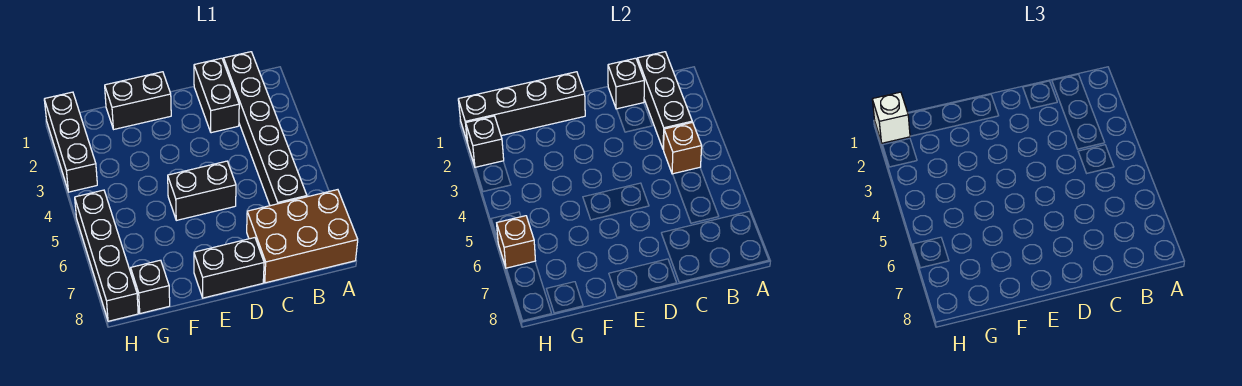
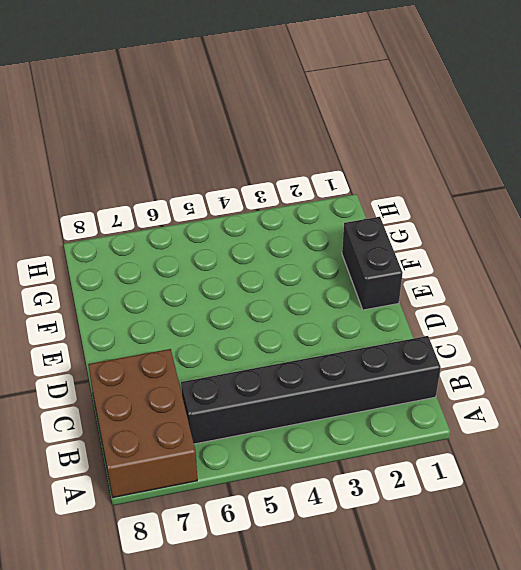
none -> black 1x2 brick [194,58,239,133]
none -> black 1x2 brick [168,161,236,220]
none -> black 1x2 brick [194,238,264,298]

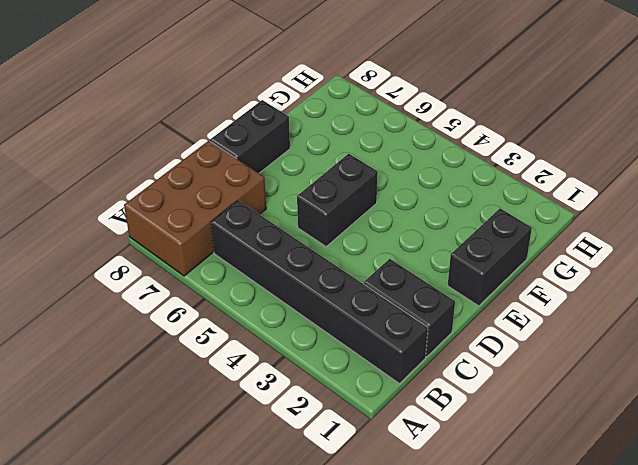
none -> black 1x1 brick [131,260,170,313]
none -> black 1x3 brick [44,92,97,192]
none -> black 1x4 brick [75,190,138,321]

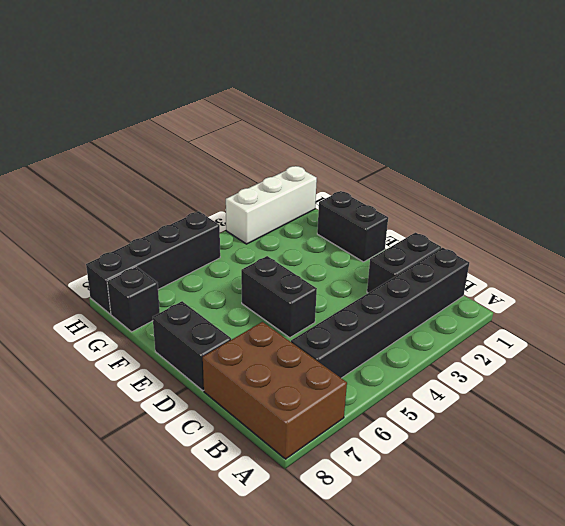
white 1x3 brick [226,166,317,244] -> black 1x3 brick [44,92,97,192]
none -> black 1x3 brick [637,52,692,150]
none -> brown 1x1 brick [664,122,702,174]
none -> black 1x1 brick [608,58,644,109]

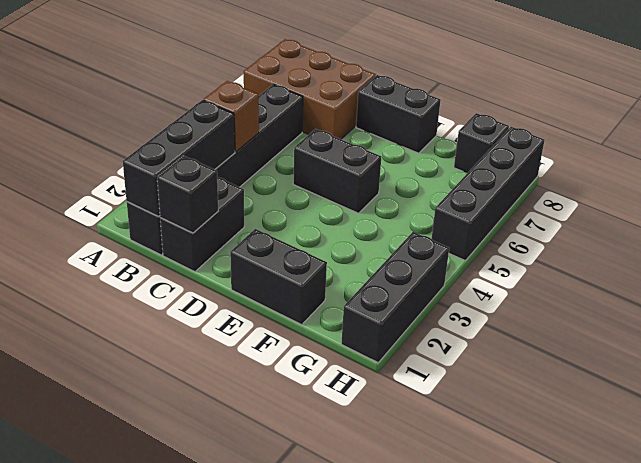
none -> black 1x4 brick [458,72,585,143]
none -> black 1x1 brick [466,116,504,168]
none -> brown 1x1 brick [497,216,535,268]

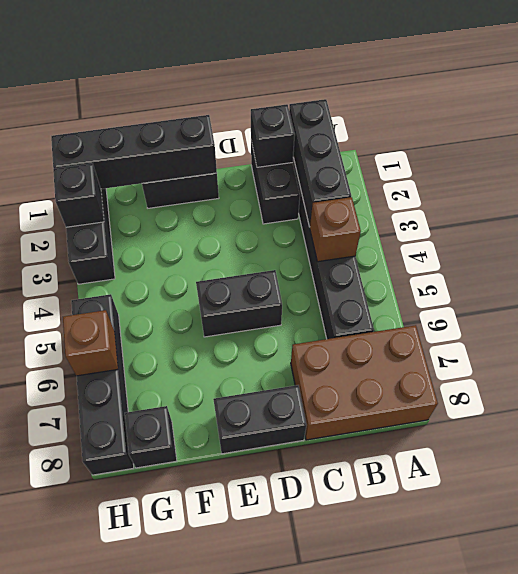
none -> white 1x1 brick [872,92,910,143]

